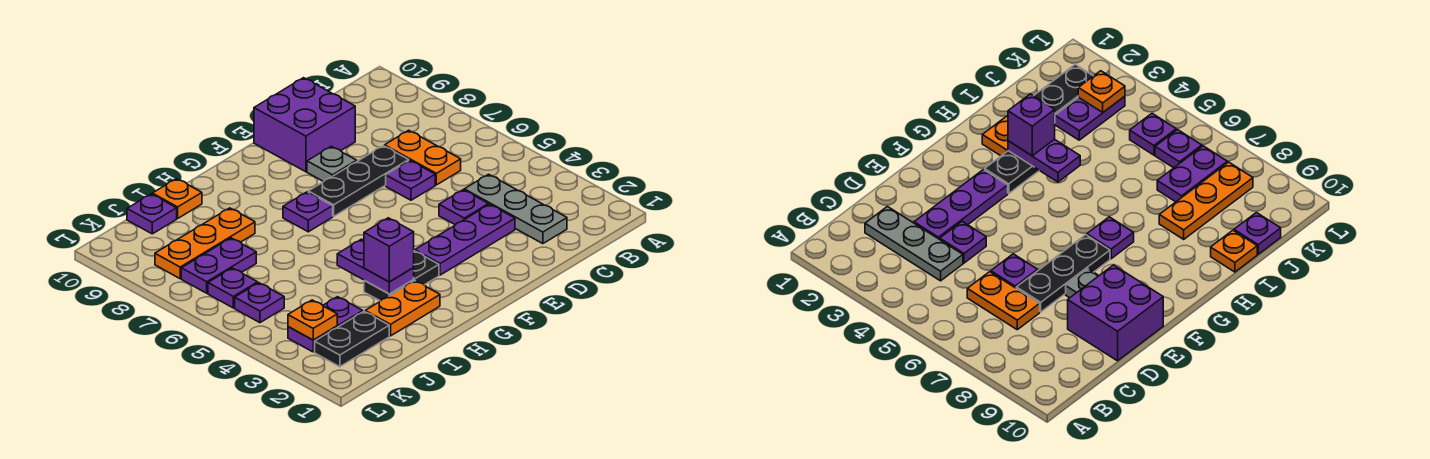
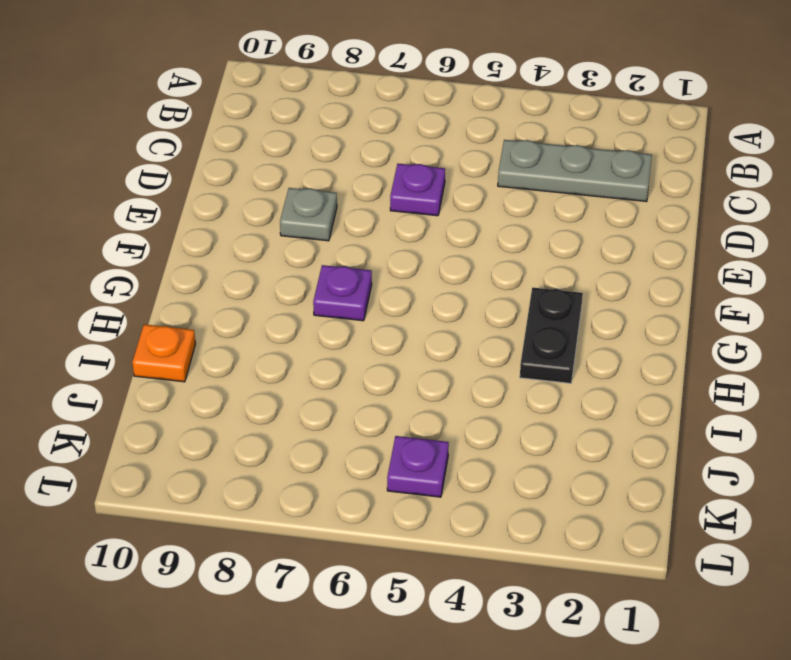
none -> orange 1x2 plate [385,130,461,185]
none -> purple 1x3 plate [415,204,515,275]
none -> purple 1x1 plate [439,190,488,225]

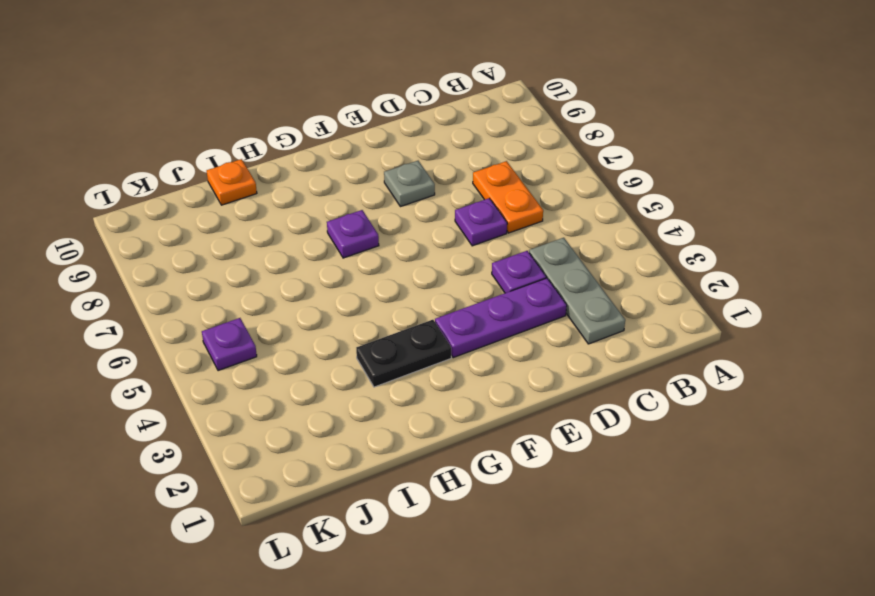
none -> black 1x3 plate [308,146,409,216]
none -> purple 2x2 brick [254,78,355,172]
none -> orange 1x2 plate [365,281,440,336]

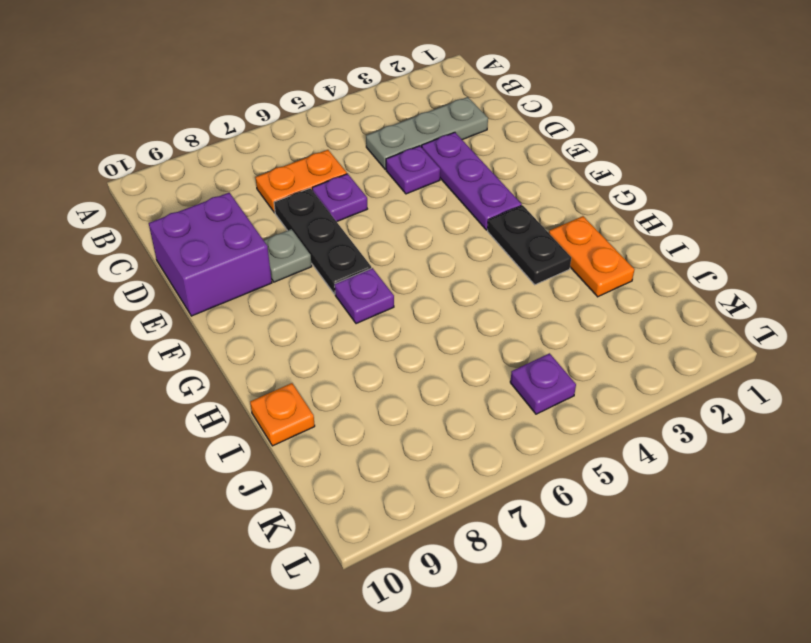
none -> orange 1x3 plate [155,208,255,278]
none -> black 1x2 plate [315,311,389,367]
none -> purple 1x2 plate [288,297,363,352]

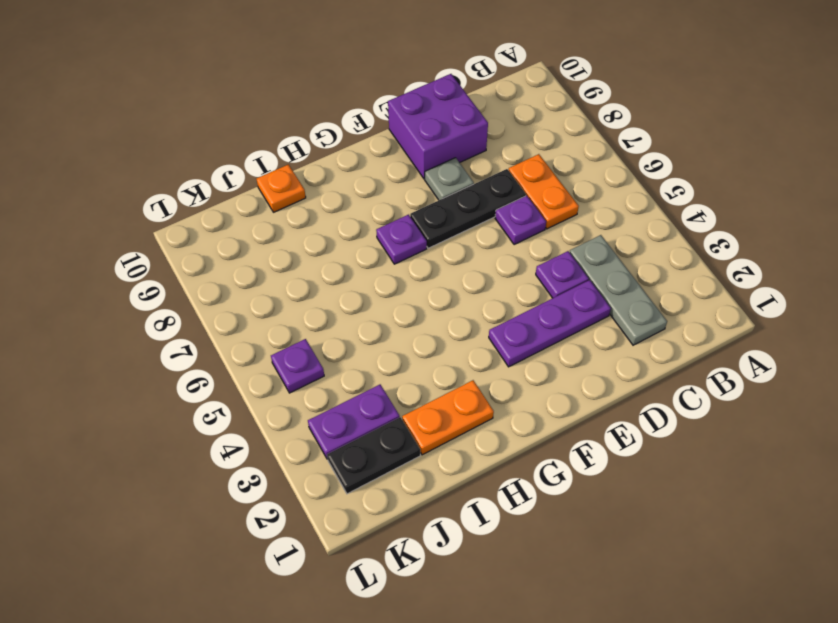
none -> black 1x2 plate [364,251,439,301]
none -> orange 1x3 plate [155,208,255,278]
none -> purple 1x2 plate [181,238,256,293]

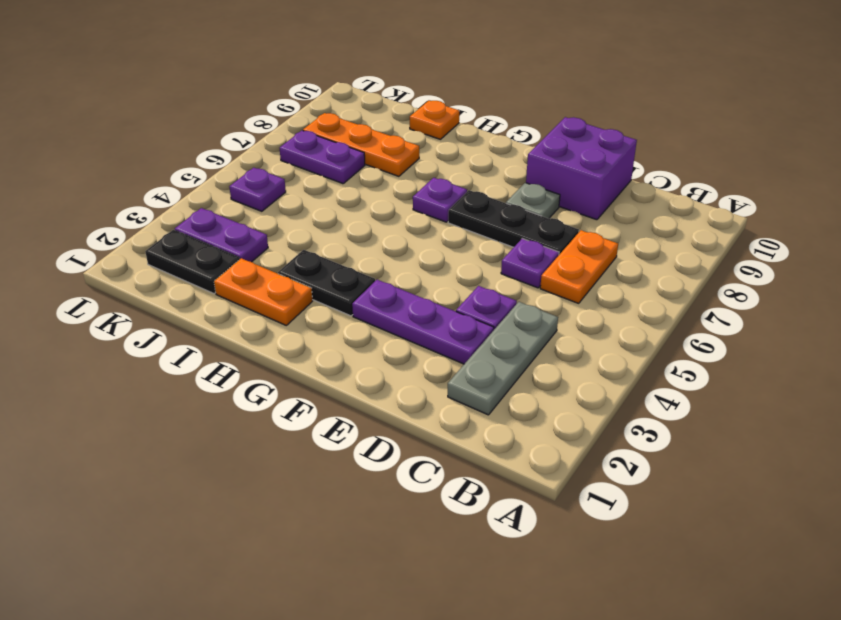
none -> purple 1x1 plate [127,194,177,234]
none -> purple 1x1 plate [208,268,258,308]
none -> purple 1x2 plate [337,239,414,294]

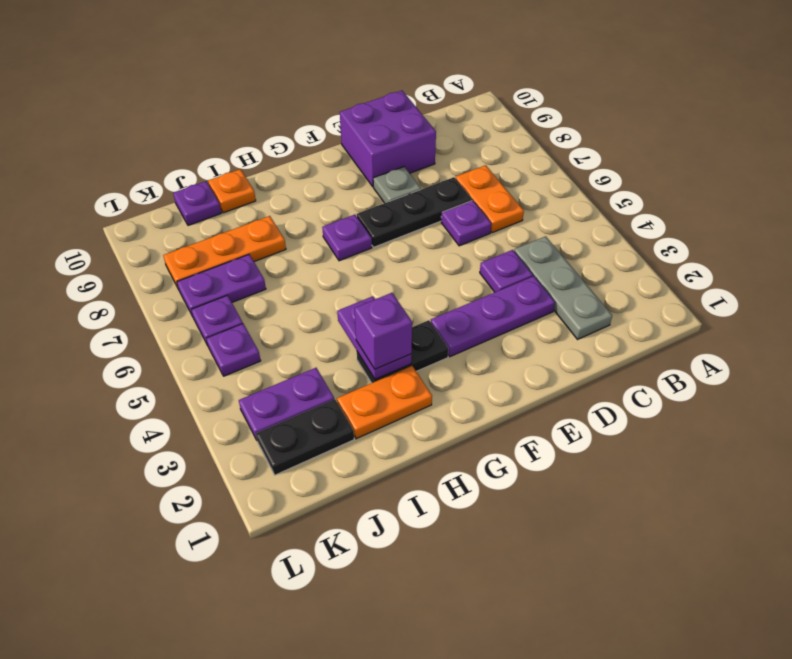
none -> orange 1x1 plate [288,300,337,340]

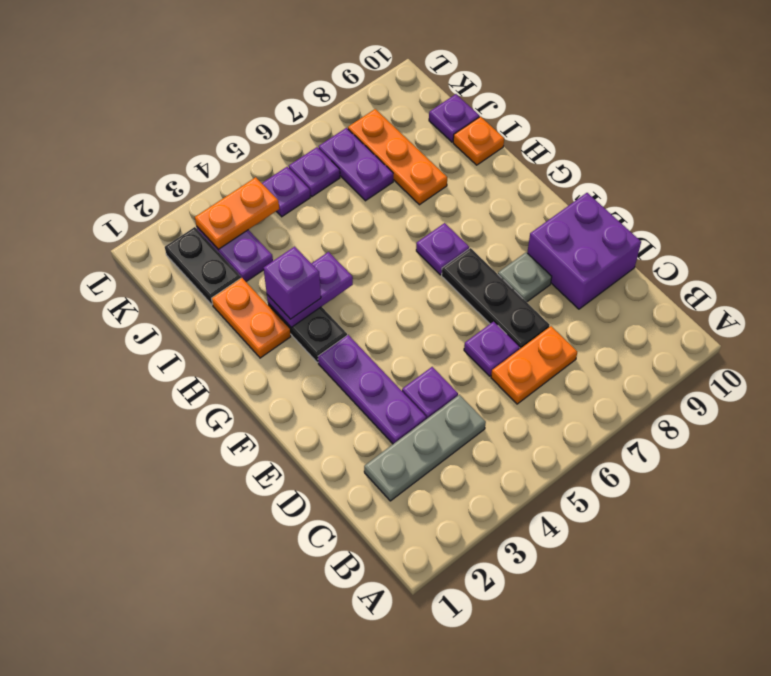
orange 1x2 plate [195,177,279,249] -> orange 1x1 plate [288,300,337,340]

